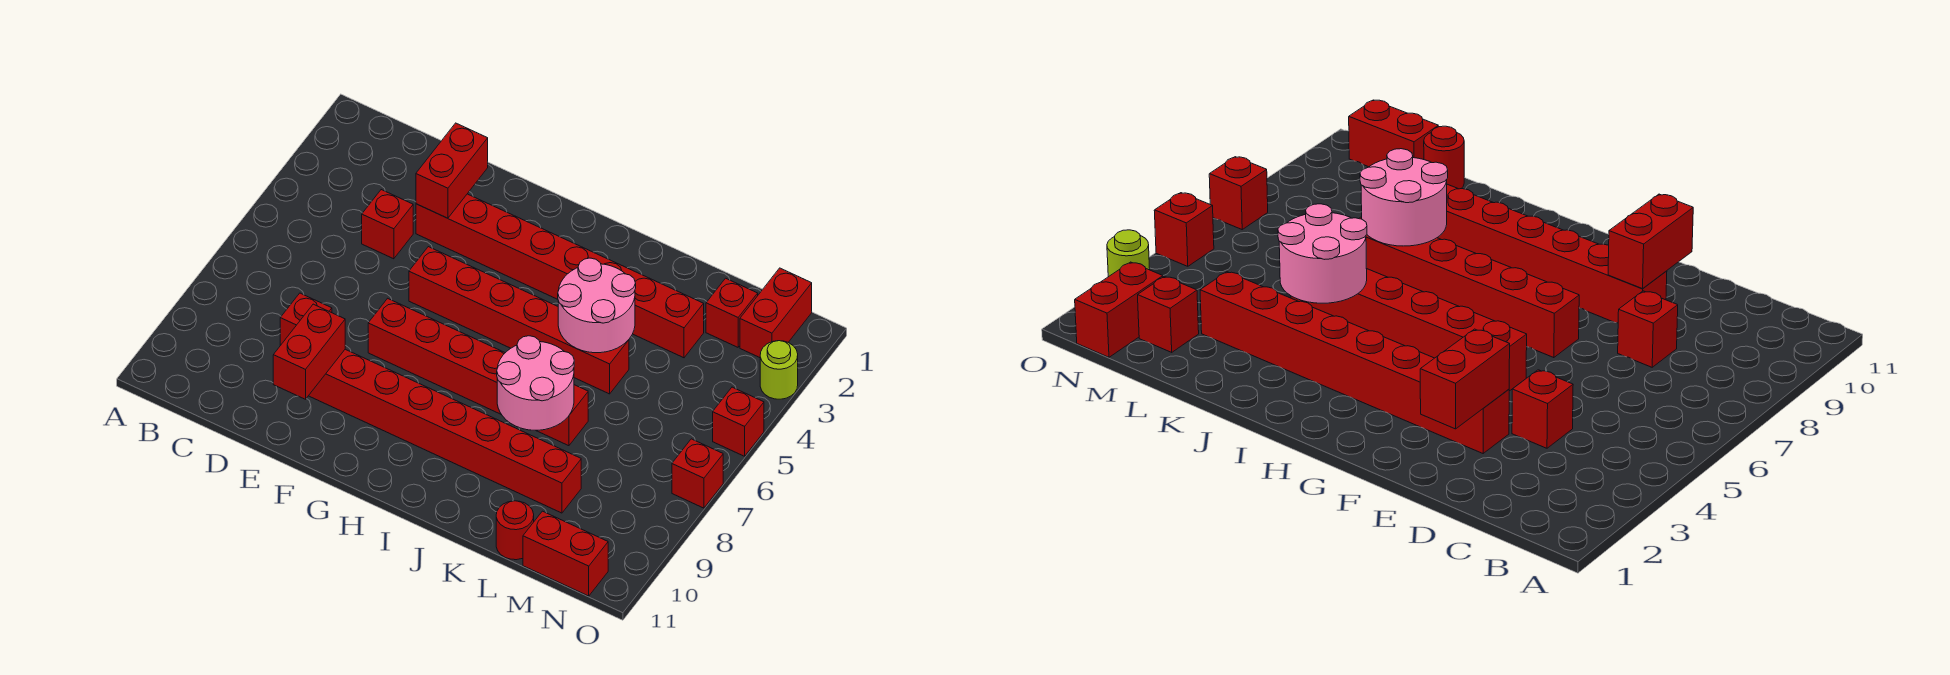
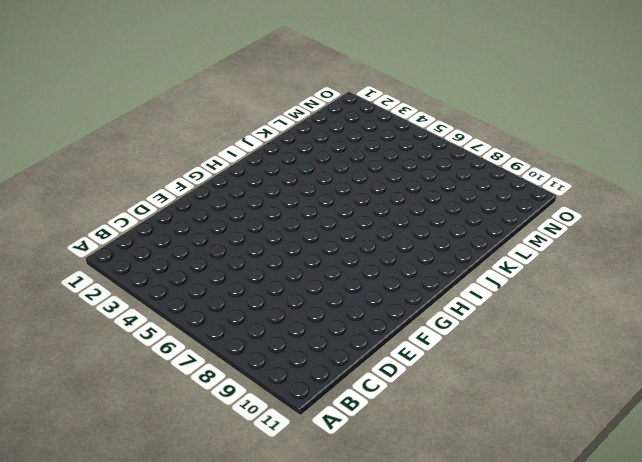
none -> red 1x1 brick [362,190,413,259]
none -> red 1x1 brick [280,293,332,346]
none -> red 1x8 brick [416,194,704,358]

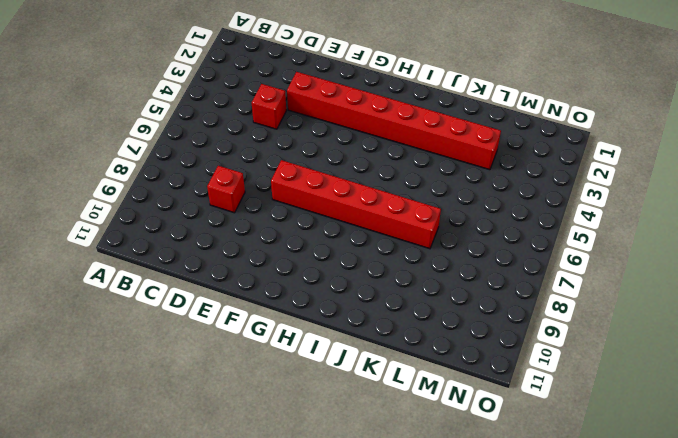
none -> red 1x8 brick [309,349,581,513]
none -> red 1x6 brick [409,247,629,394]
none -> red 1x1 round brick [496,501,534,560]

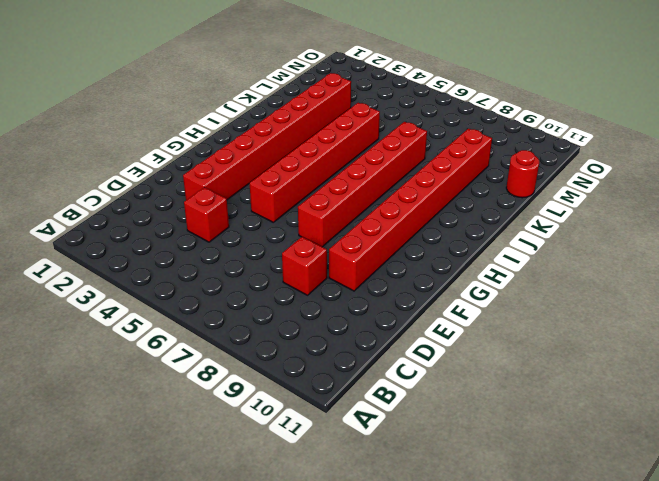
none -> red 1x1 brick [706,278,758,347]
none -> red 1x2 brick [523,511,608,596]
none -> red 1x2 brick [740,268,812,358]

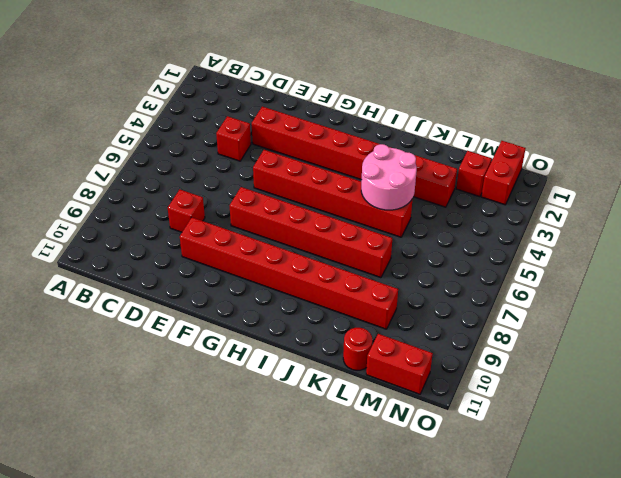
none -> lime 1x1 round brick [760,341,798,399]
none -> red 1x1 brick [713,387,764,456]
none -> red 1x1 brick [672,439,723,508]

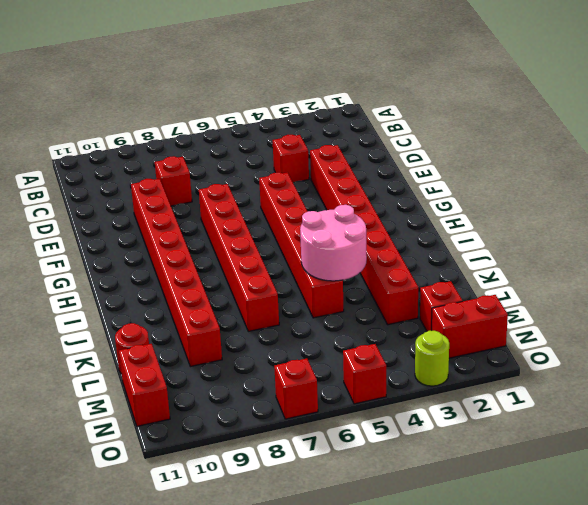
none -> red 1x2 brick [416,123,488,218]
none -> red 1x2 brick [273,304,345,399]
none -> pink 2x2 round brick [497,336,574,430]

